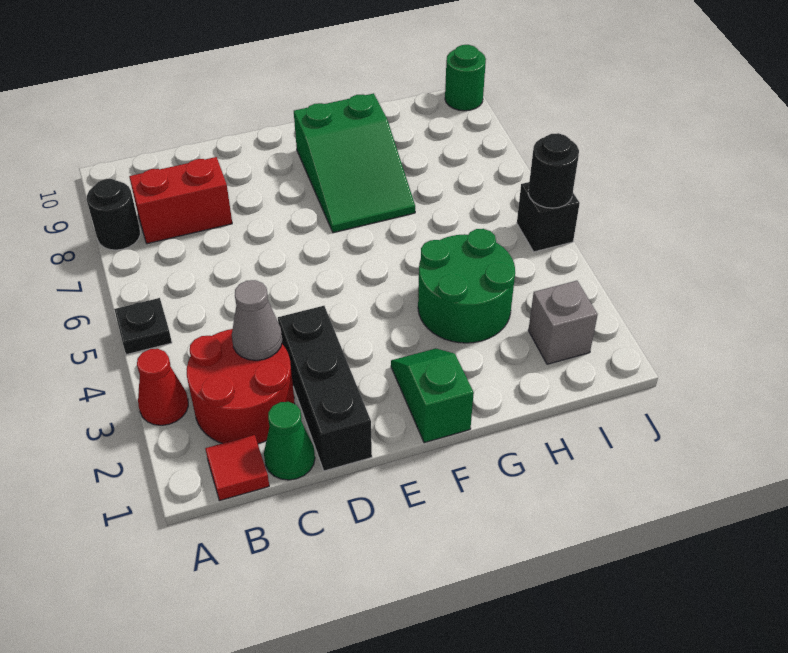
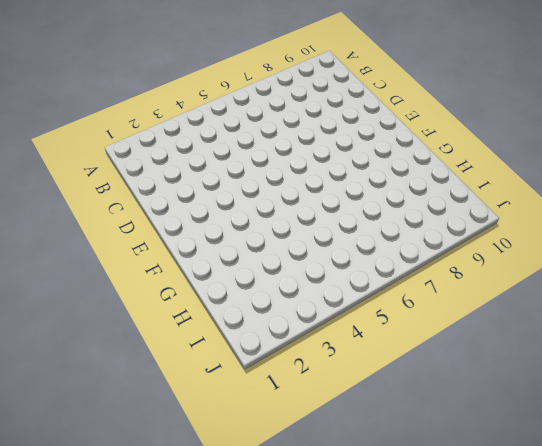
none -> red 1x1 cone [137,349,188,425]
none -> black 1x1 plate [114,298,172,355]
none -> black 1x1 round brick [87,179,140,250]

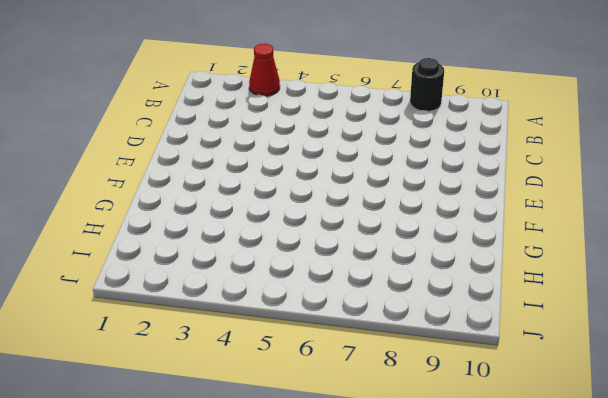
none -> black 1x1 plate [114,298,172,355]
none -> red 1x1 tile [205,435,269,501]
none -> red 2x2 round brick [187,329,295,444]

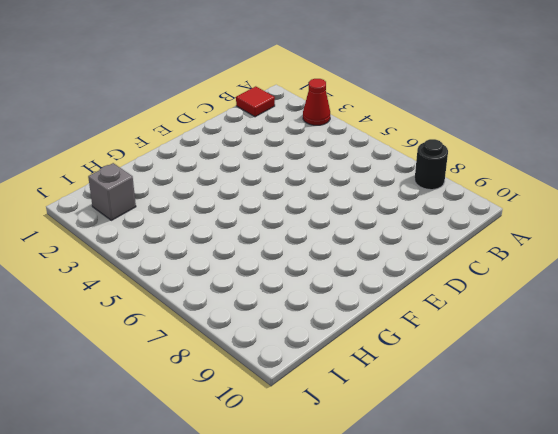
none -> black 1x1 plate [114,298,172,355]
none -> red 2x2 round brick [187,329,295,444]
none -> red 1x2 brick [129,157,232,244]

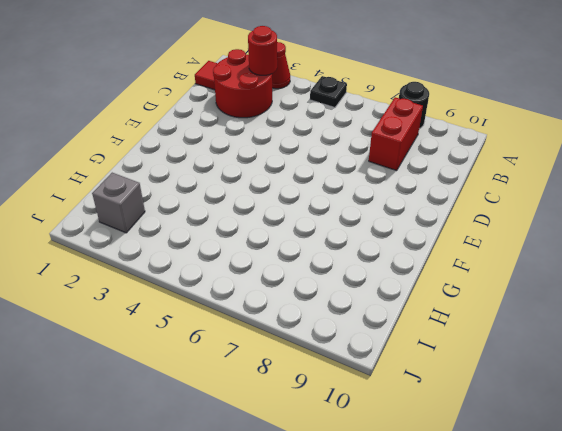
red 1x1 round brick [248,26,277,75] -> none
none -> green 1x1 cone [264,402,315,480]
none -> black 1x3 brick [278,306,372,471]
none -> green 1x2 slope [391,348,474,443]

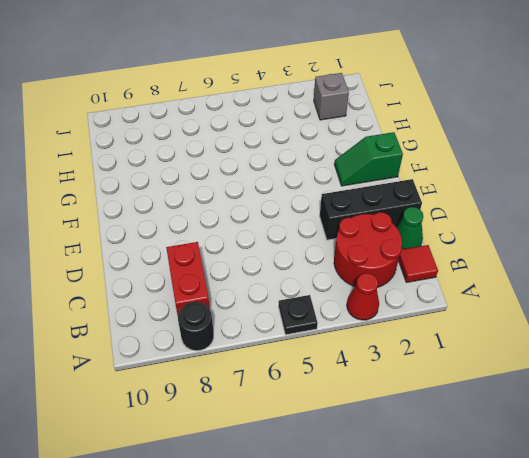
none -> green 2x3 slope [294,93,415,233]
none -> green 2x2 round brick [418,229,515,343]
none -> black 1x1 brick [517,182,580,252]

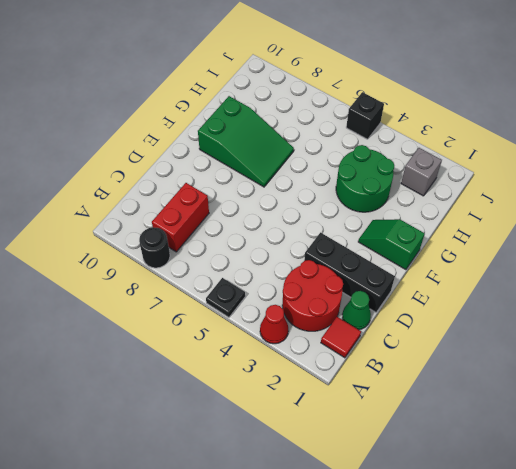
none -> green 1x1 round brick [445,45,486,111]
none -> grey 1x1 cone [232,280,282,360]
none -> black 1x1 round brick [528,133,579,208]

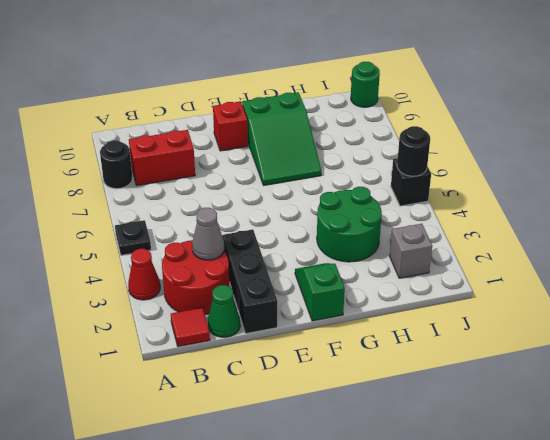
red 1x1 brick [213,102,248,151] -> none

